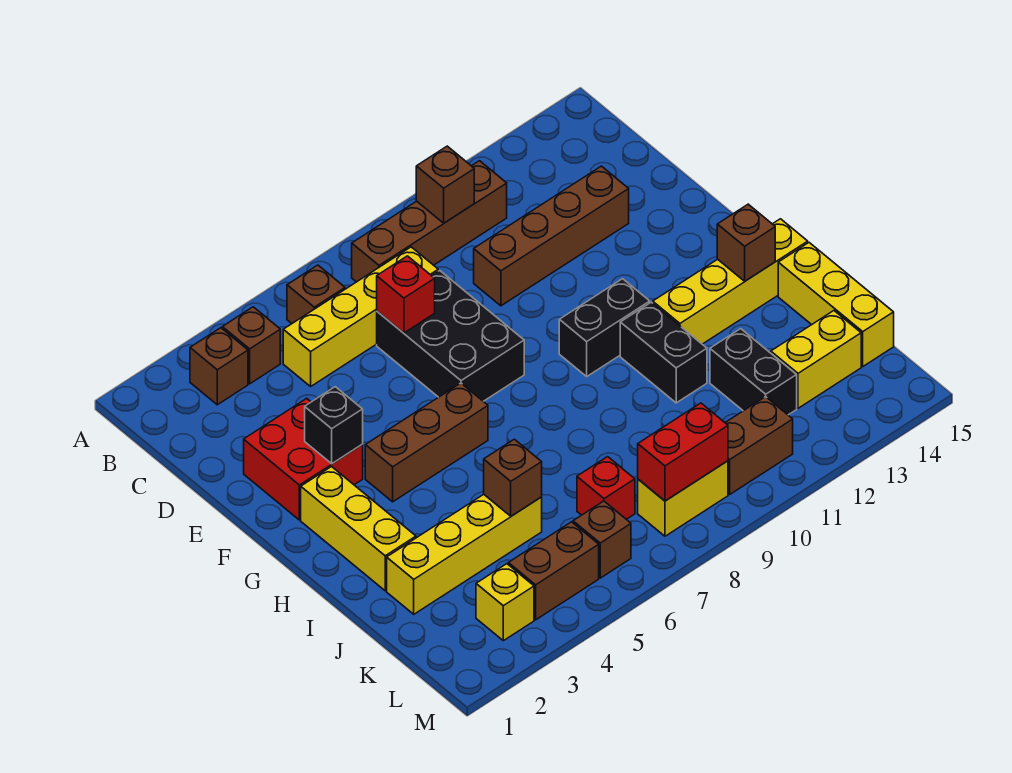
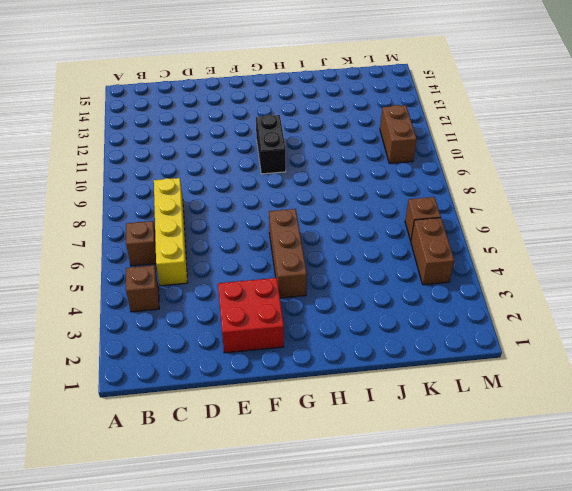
none -> brown 1x1 brick [190,328,248,405]
none -> brown 1x4 brick [352,161,507,282]
none -> black 2x3 brick [377,271,524,401]

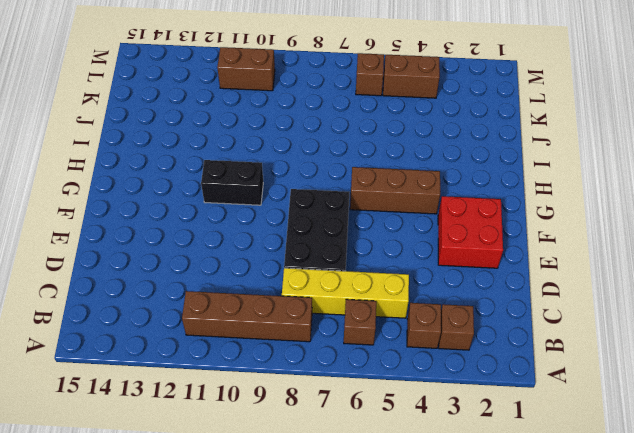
none -> brown 1x4 brick [474,166,629,306]
none -> yellow 1x3 brick [301,467,416,591]
none -> black 1x2 brick [620,302,707,403]

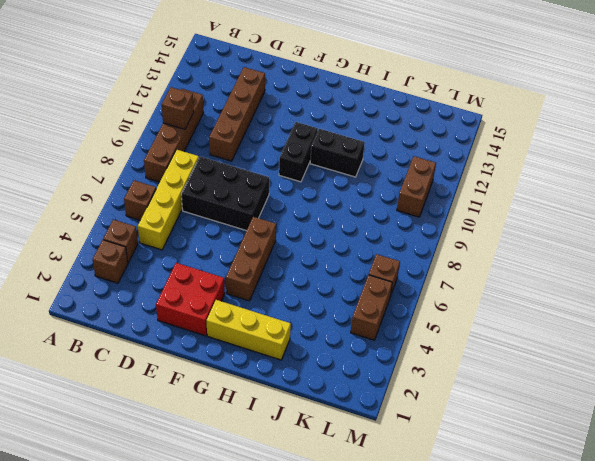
none -> yellow 1x4 brick [653,219,808,344]
none -> yellow 1x3 brick [778,243,894,366]
none -> yellow 1x4 brick [387,495,542,614]

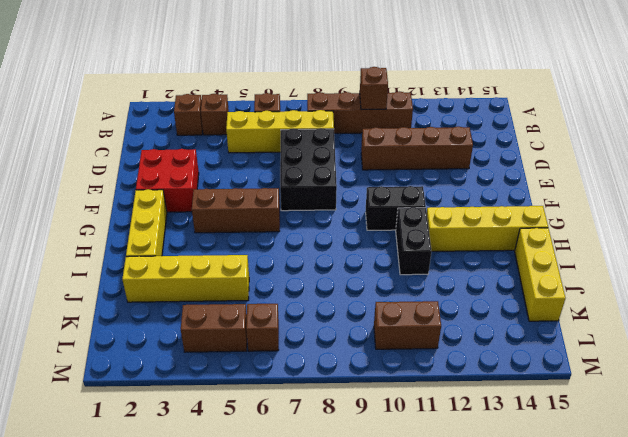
none -> black 1x2 brick [710,329,797,415]
none -> red 1x1 brick [577,457,635,519]
none -> yellow 1x2 brick [771,311,861,408]

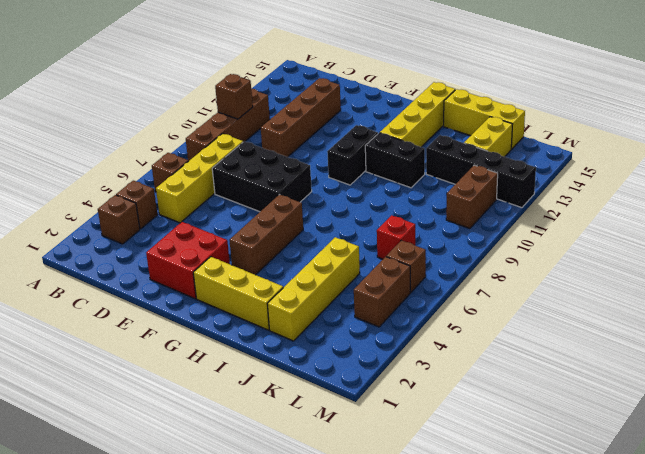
black 1x4 brick [426,135,536,208] -> black 1x2 brick [710,329,797,415]
none -> yellow 1x1 brick [476,564,534,641]
none -> yellow 1x2 brick [638,461,728,536]
none -> red 1x1 brick [377,256,435,333]

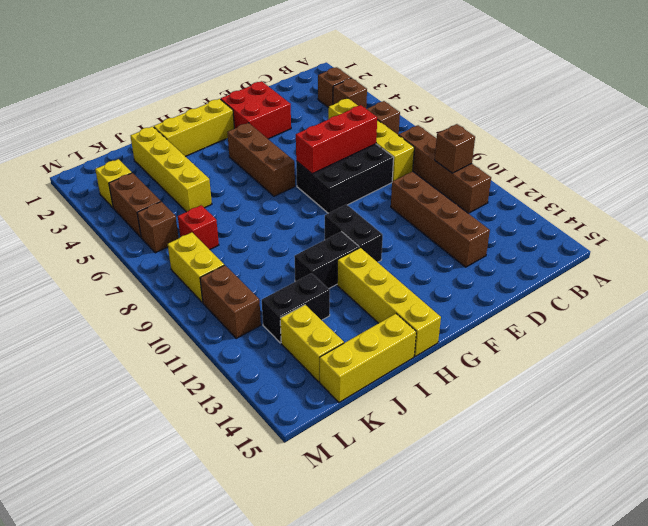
red 1x3 brick [296,105,377,174] -> red 1x1 brick [377,256,435,333]
none -> black 1x1 brick [305,387,363,464]
none -> brown 1x1 brick [717,204,775,281]
none -> brown 1x1 brick [484,439,542,516]

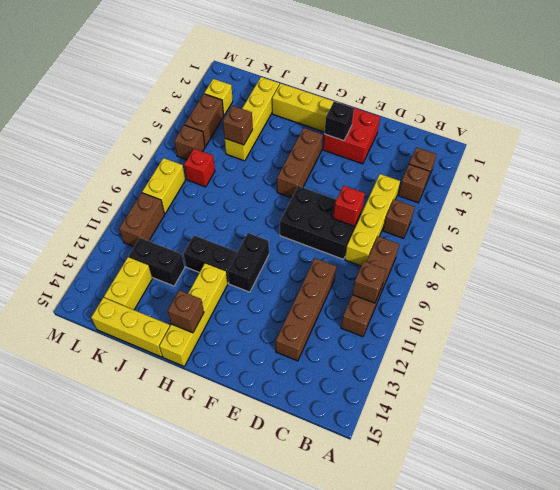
none -> red 1x2 brick [638,403,728,501]

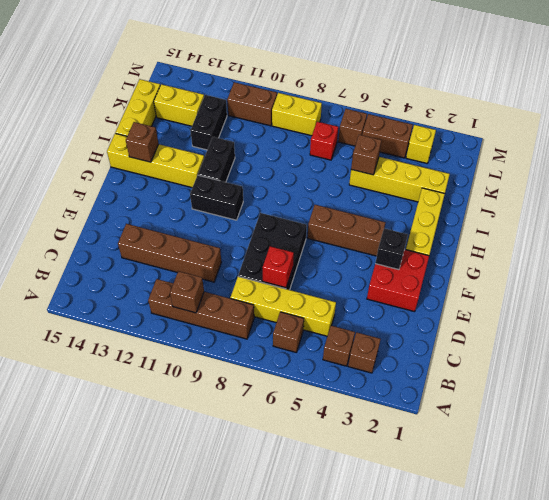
none -> red 1x2 brick [638,403,728,501]

